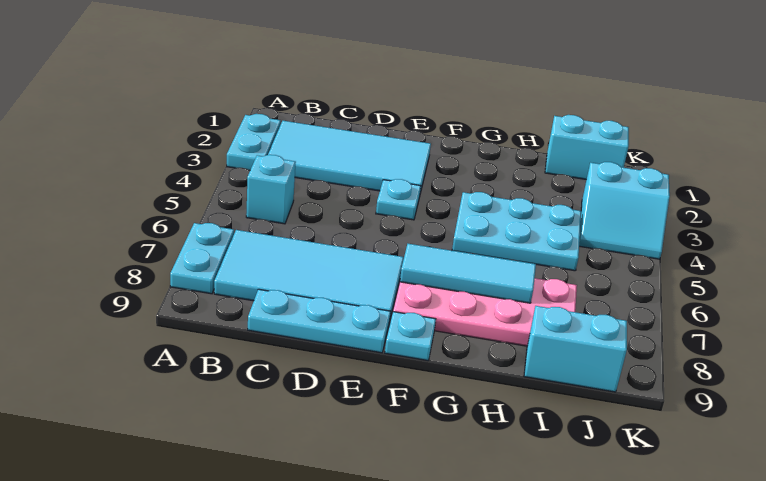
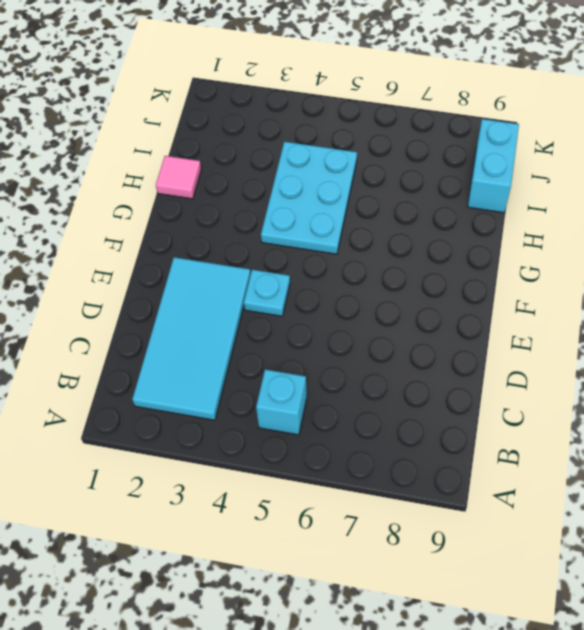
pink 1x1 tile [156,156,201,199] -> none
none -> cyan 1x2 plate [227,114,281,170]
none -> cyan 1x2 plate [170,223,234,294]
none -> cyan 2x4 tile [214,230,404,323]

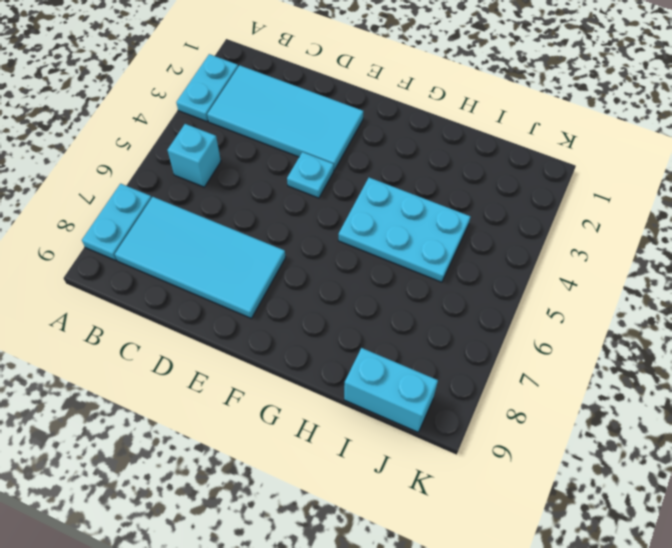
none -> cyan 1x3 plate [248,289,391,353]
none -> pink 2x4 plate [393,278,577,346]
none -> cyan 1x1 plate [385,312,436,360]

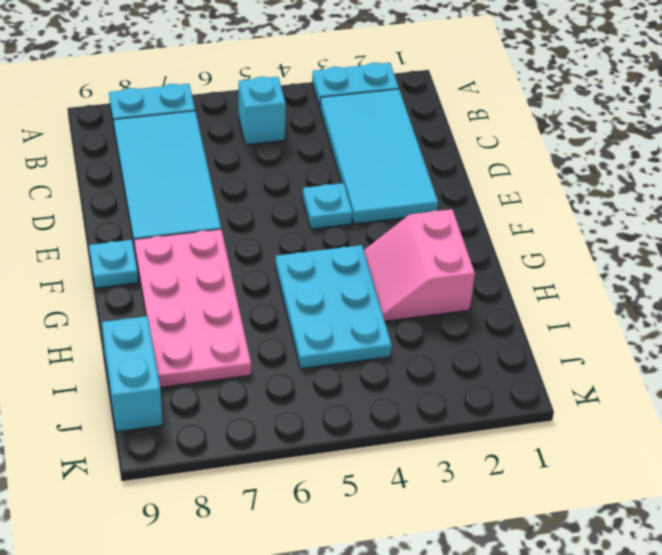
pink 2x2 slope [364,209,475,321] -> none
none -> cyan 1x3 plate [248,289,391,353]
none -> cyan 1x2 brick [545,115,629,179]
none -> cyan 2x2 slope [579,162,670,259]

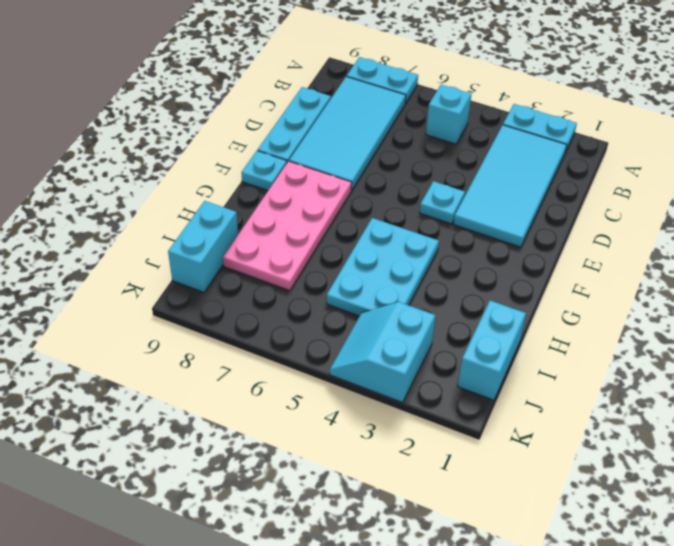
none -> cyan 1x3 tile [400,244,536,303]

